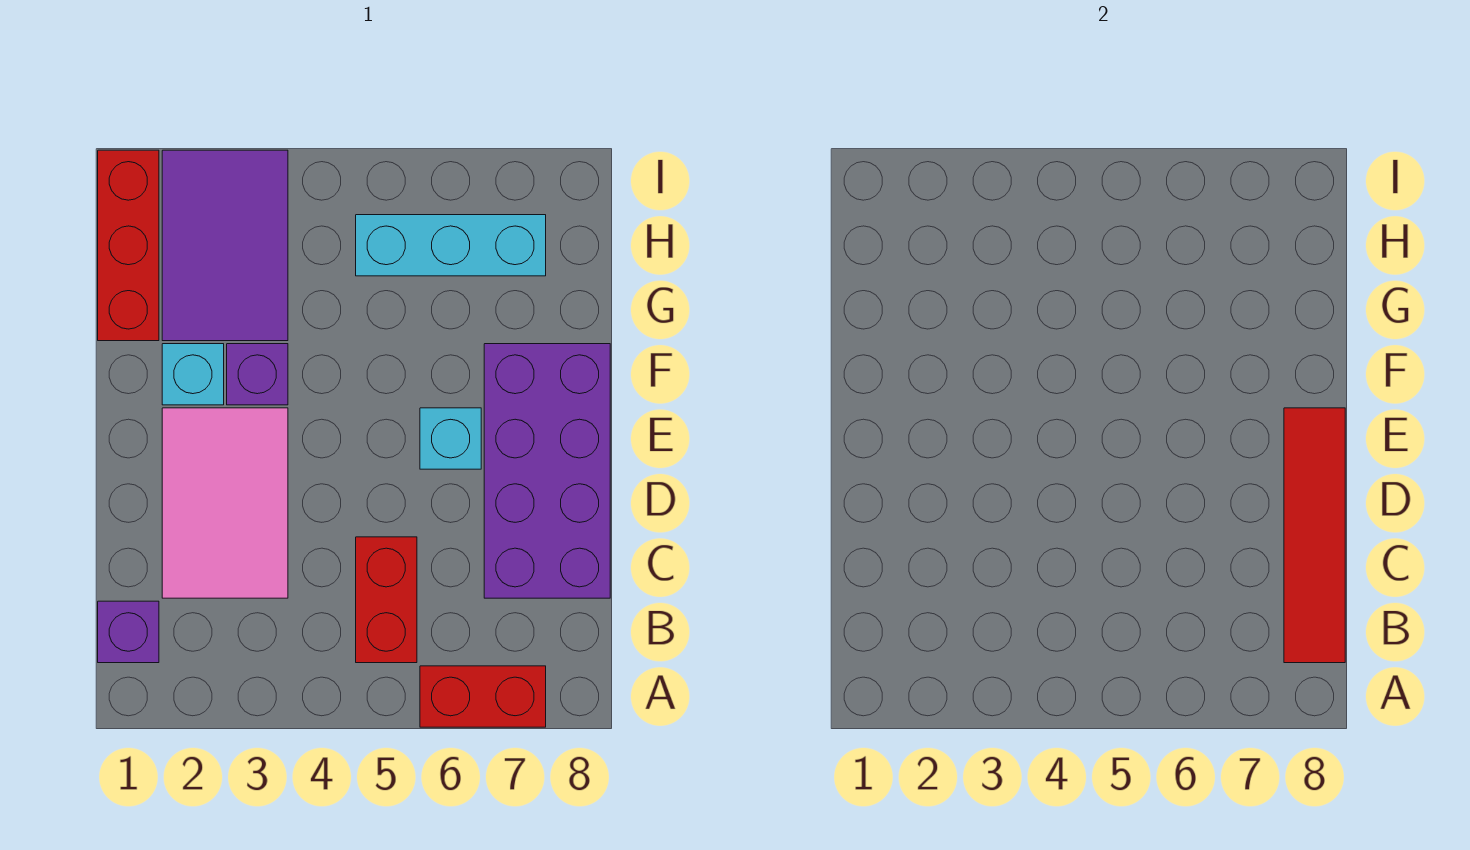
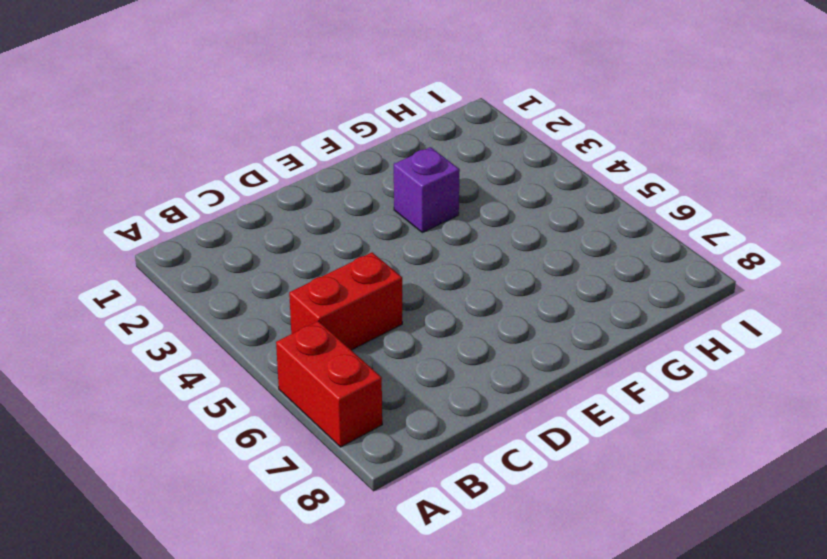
none -> purple 1x1 brick [98,601,159,663]
none -> pink 2x3 tile [162,408,288,598]
none -> purple 2x4 brick [484,344,610,598]

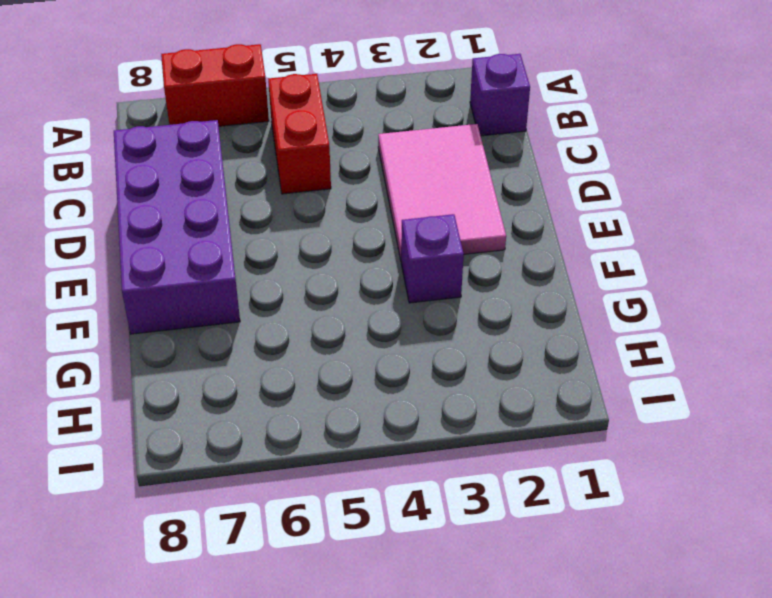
none -> cyan 1x1 brick [420,408,481,469]
none -> cyan 1x1 brick [162,344,224,405]
none -> red 1x3 brick [98,150,159,341]

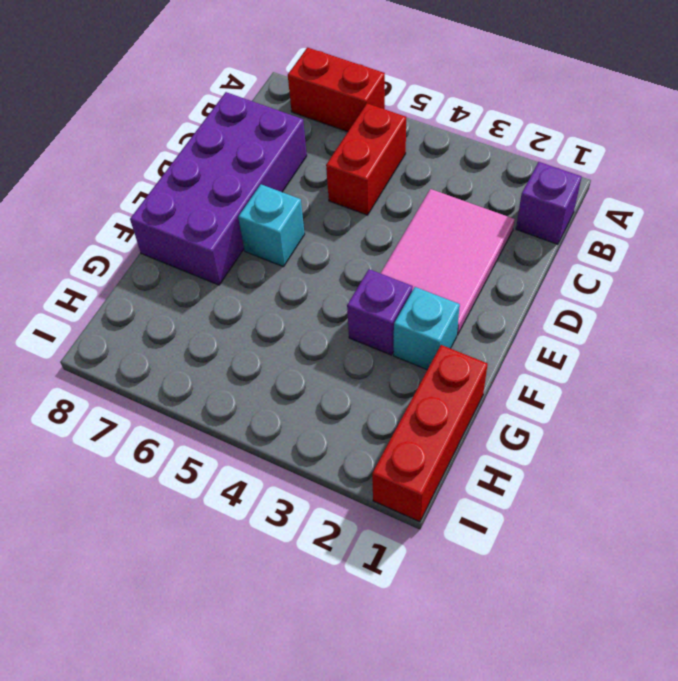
none -> purple 2x3 tile [162,150,288,341]
none -> cyan 1x3 brick [356,215,546,276]
none -> red 1x4 tile [1284,408,1345,663]

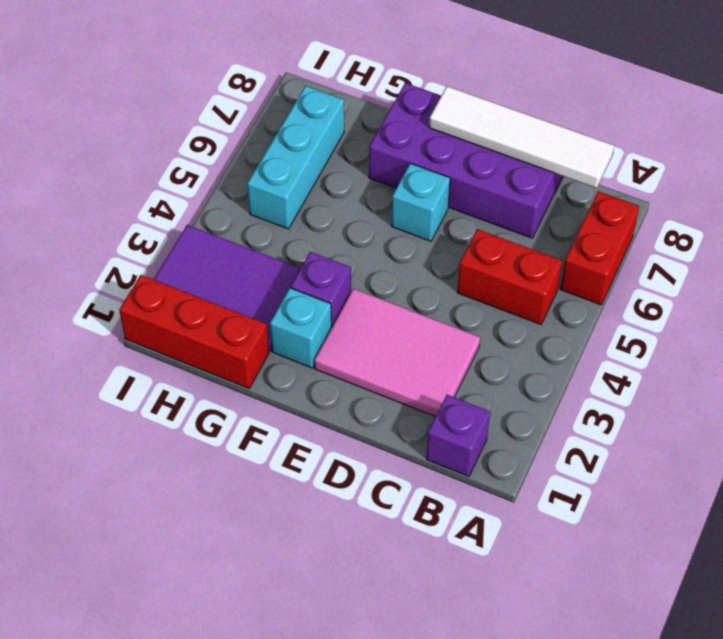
white 1x4 tile [429,86,614,188] -> red 1x4 tile [1284,408,1345,663]

